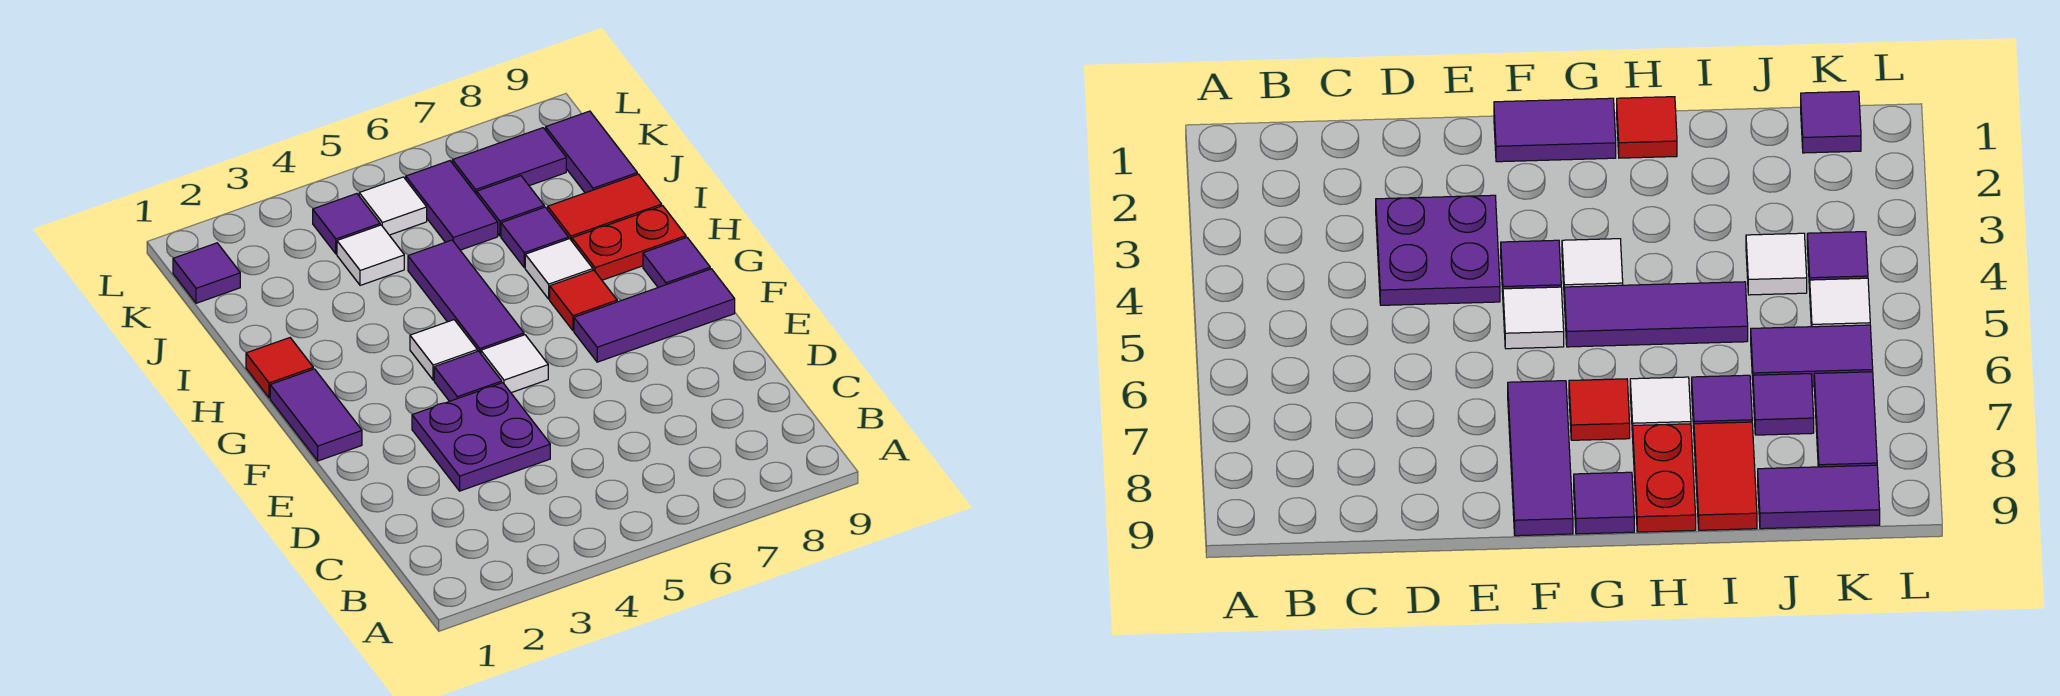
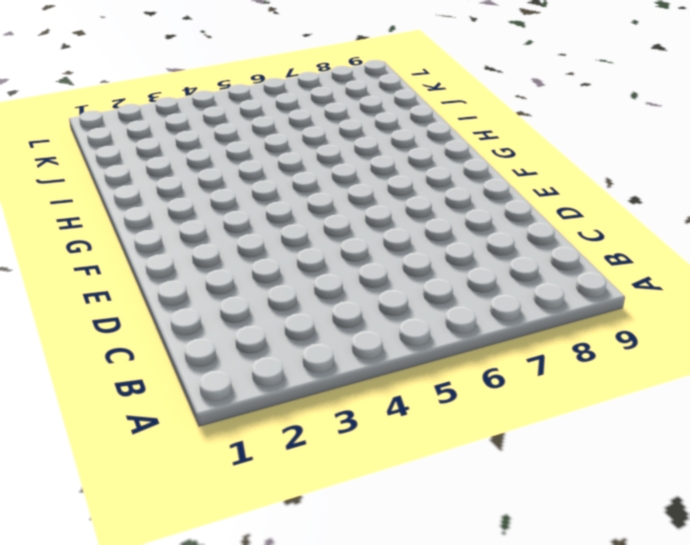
none -> purple 2x2 plate [412,383,550,491]
none -> purple 1x2 tile [270,369,362,461]
none -> purple 1x1 tile [434,351,502,401]

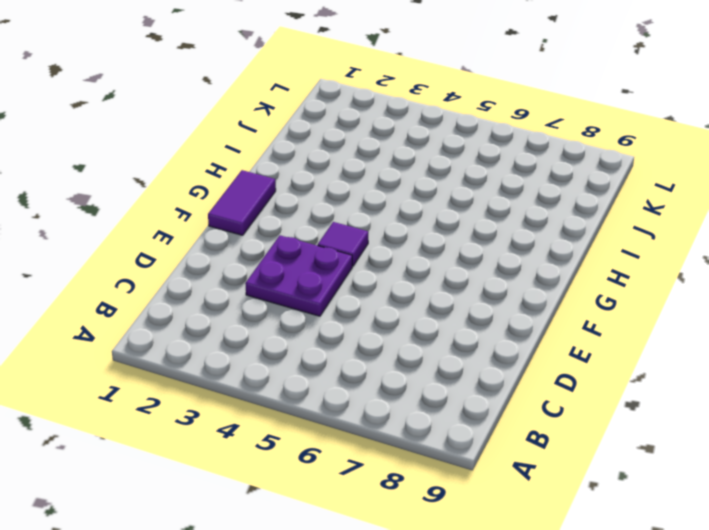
none -> white 1x1 tile [481,335,548,393]
none -> purple 1x3 tile [574,269,735,362]
none -> white 1x1 tile [410,320,477,380]

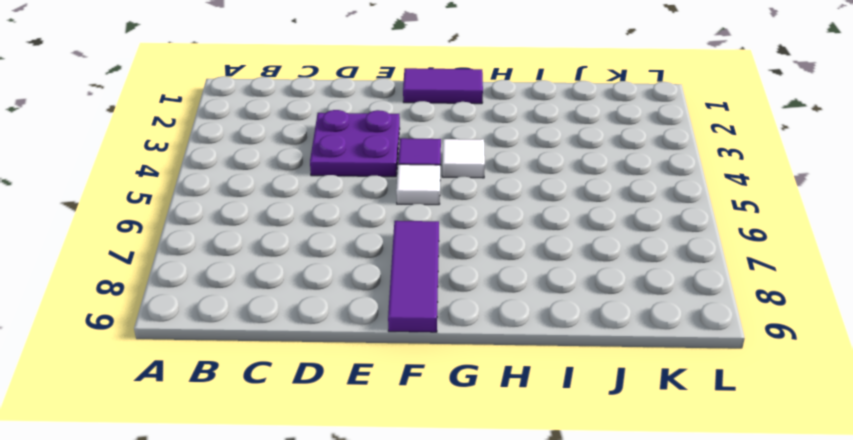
none -> purple 1x3 tile [408,240,524,353]
none -> red 1x1 tile [550,270,617,331]
none -> purple 1x1 tile [643,237,710,287]

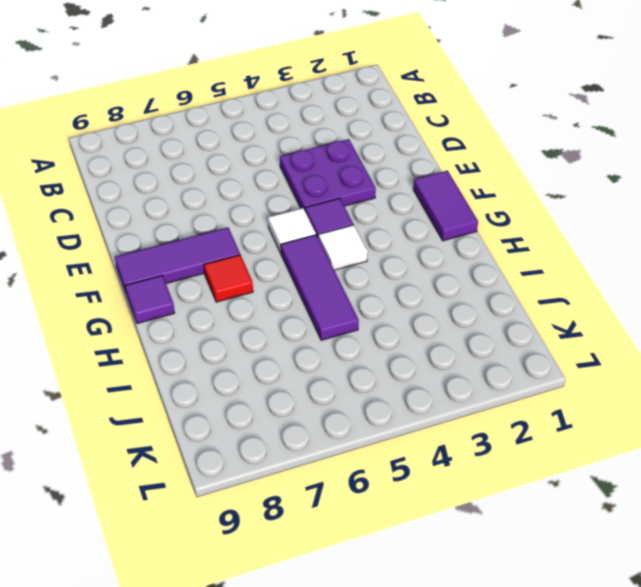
none -> red 1x1 tile [246,338,313,398]
none -> white 1x1 tile [525,239,593,299]
none -> red 1x2 plate [572,206,686,280]

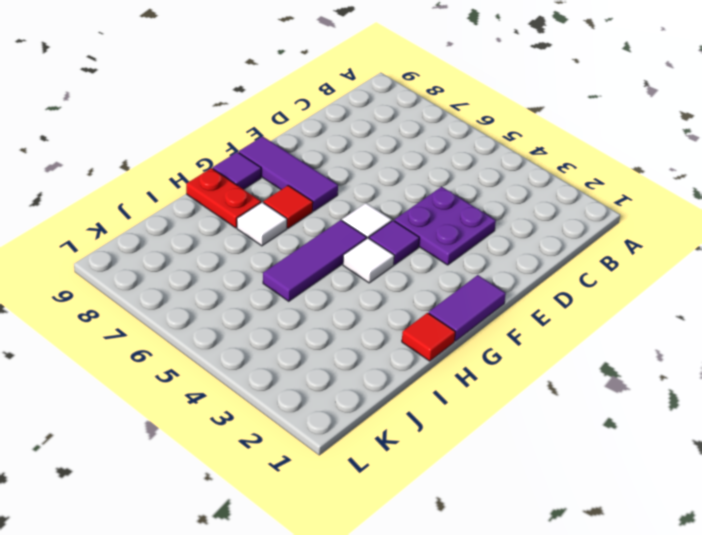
none -> purple 1x1 tile [501,207,569,268]
none -> red 1x2 tile [548,174,662,241]
none -> white 1x1 tile [337,225,404,285]

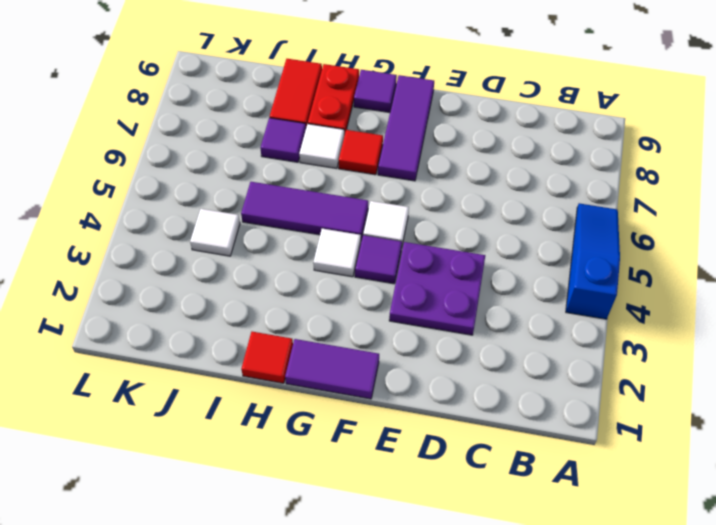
blue 1x3 slope [566,203,620,319] -> none
none -> purple 1x2 tile [406,161,498,250]
none -> purple 1x1 tile [477,176,544,236]
none -> purple 1x2 tile [546,111,637,193]

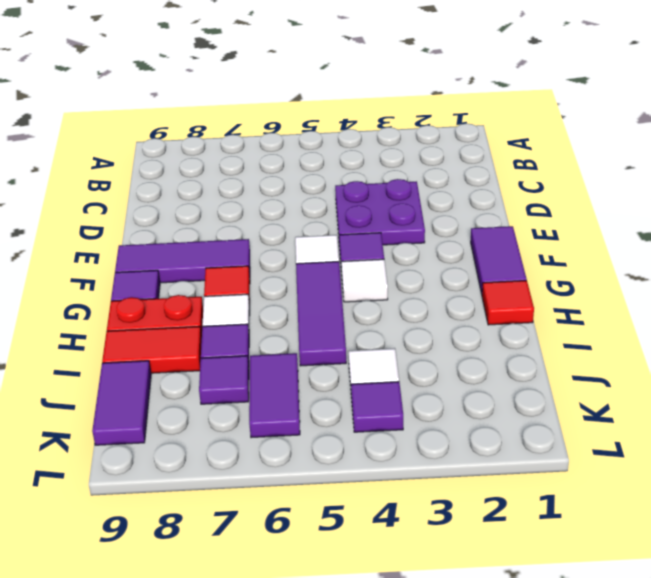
none -> purple 1x1 tile [173,243,240,303]
none -> white 1x1 tile [359,177,427,235]
none -> purple 1x2 tile [452,128,566,194]

